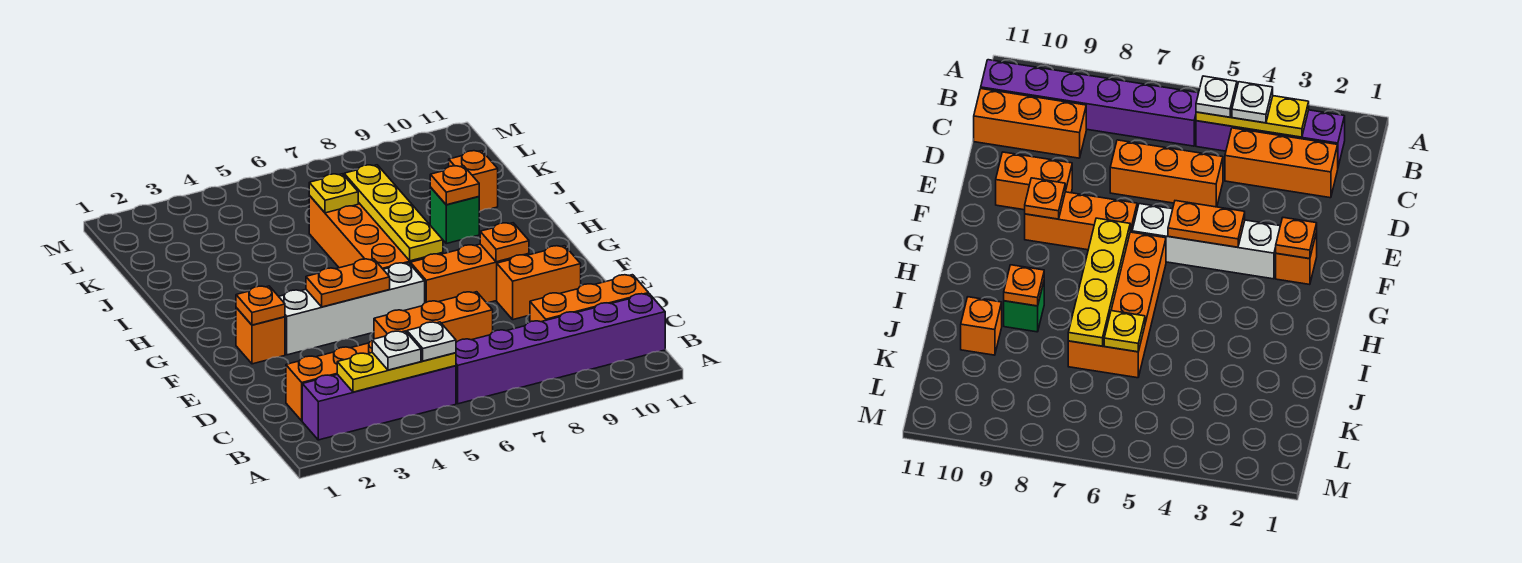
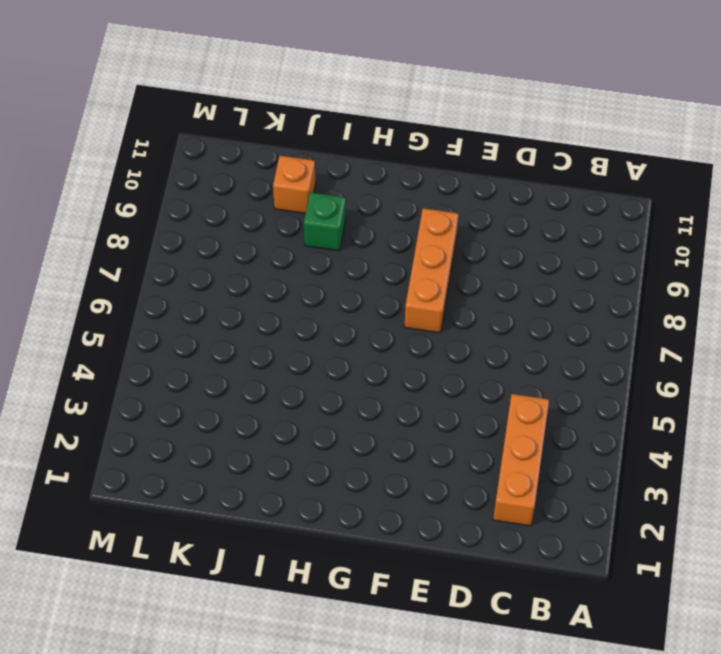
none -> purple 1x4 brick [302,366,456,440]
none -> purple 1x6 brick [456,294,665,404]
none -> orange 1x3 brick [530,275,649,322]

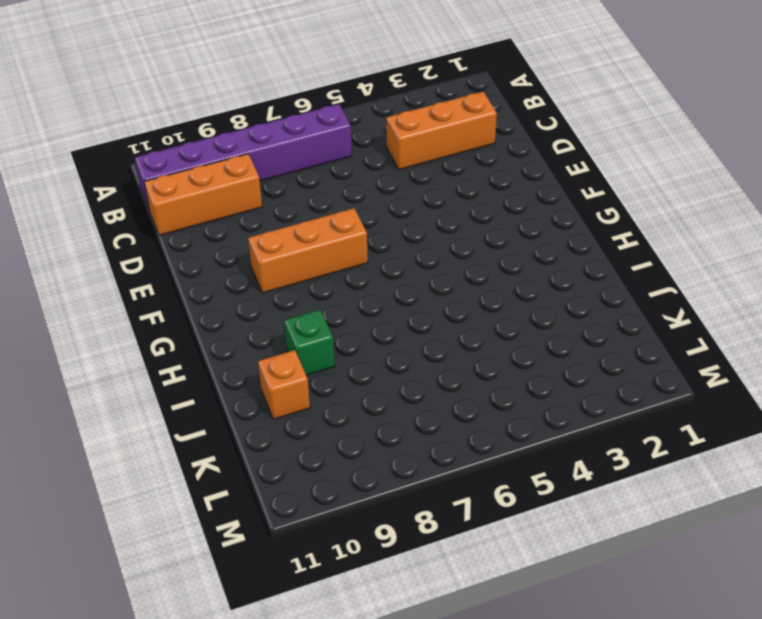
none -> purple 1x4 brick [302,366,456,440]
none -> orange 1x3 brick [374,292,493,342]
none -> orange 1x2 brick [497,246,581,320]

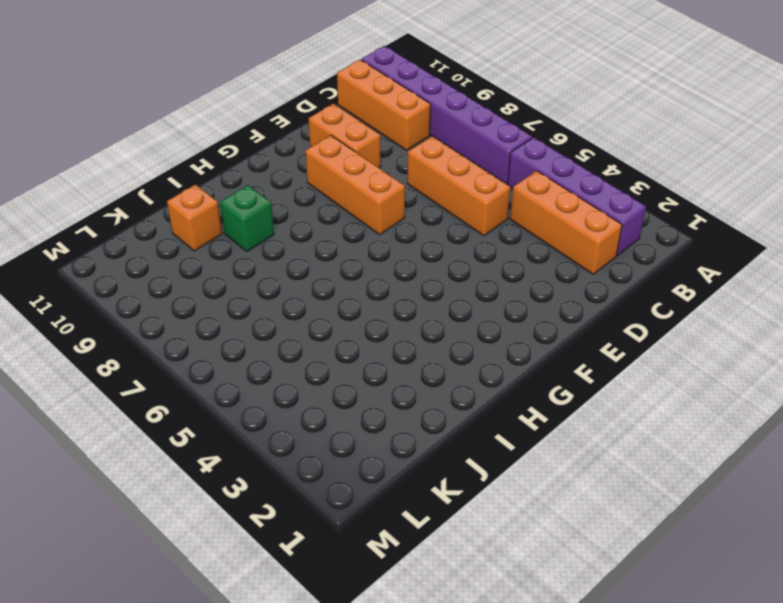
none -> orange 1x1 brick [236,308,285,364]
none -> white 1x4 brick [279,263,425,355]
none -> orange 2x4 brick [309,196,443,269]

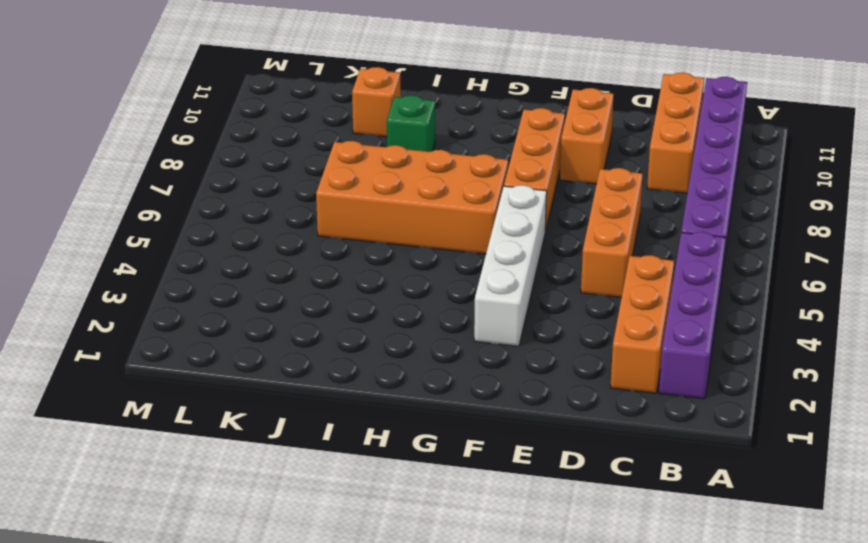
none -> orange 1x1 brick [236,308,285,364]
none -> yellow 1x3 plate [337,353,456,392]
none -> orange 1x1 plate [236,286,285,325]

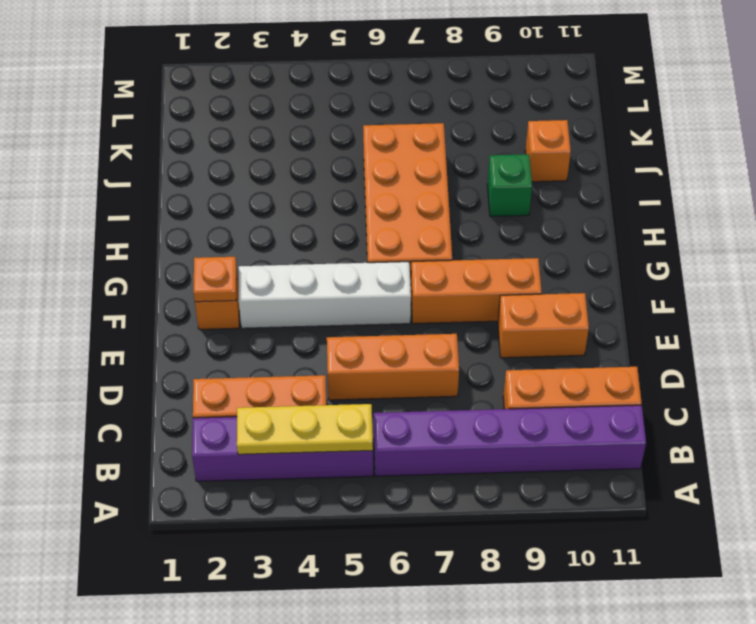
none -> orange 1x2 plate [306,259,390,307]
none -> orange 1x1 plate [480,223,529,262]
none -> yellow 1x4 plate [344,165,443,261]

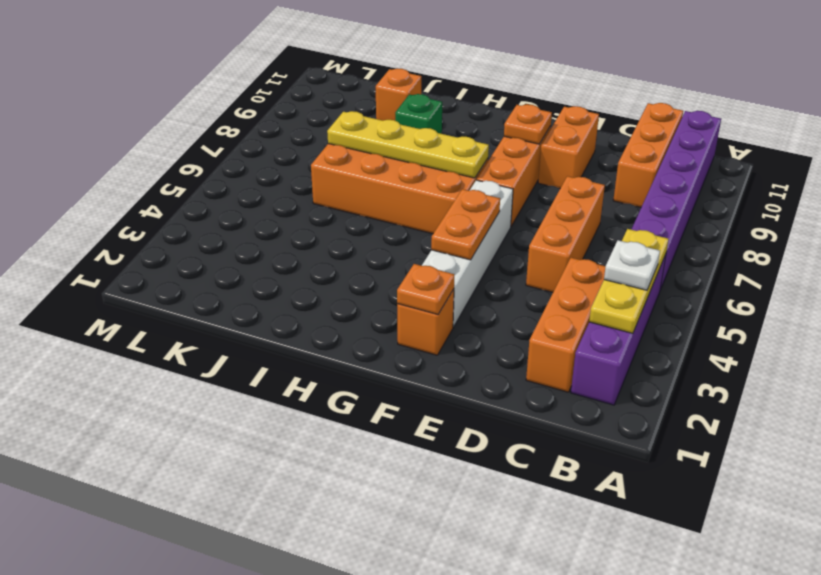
none -> orange 1x1 plate [430,166,479,205]
none -> yellow 1x1 plate [309,174,358,213]
none -> white 1x1 plate [407,322,456,361]

